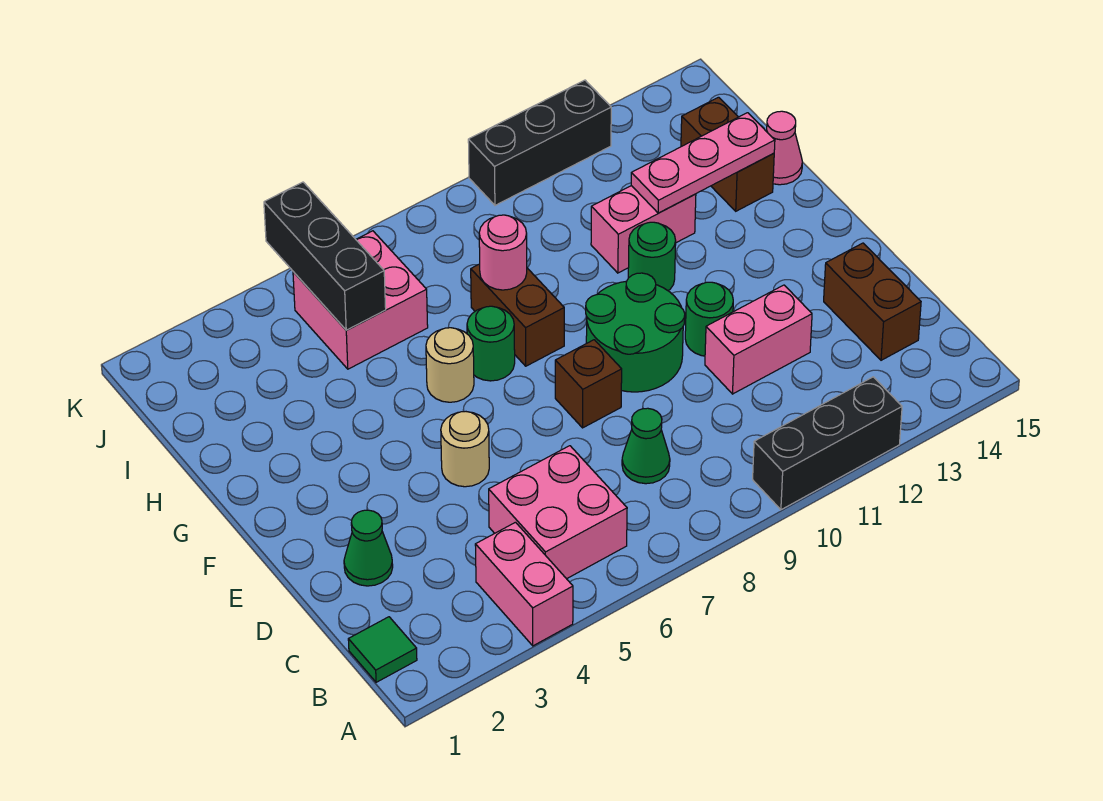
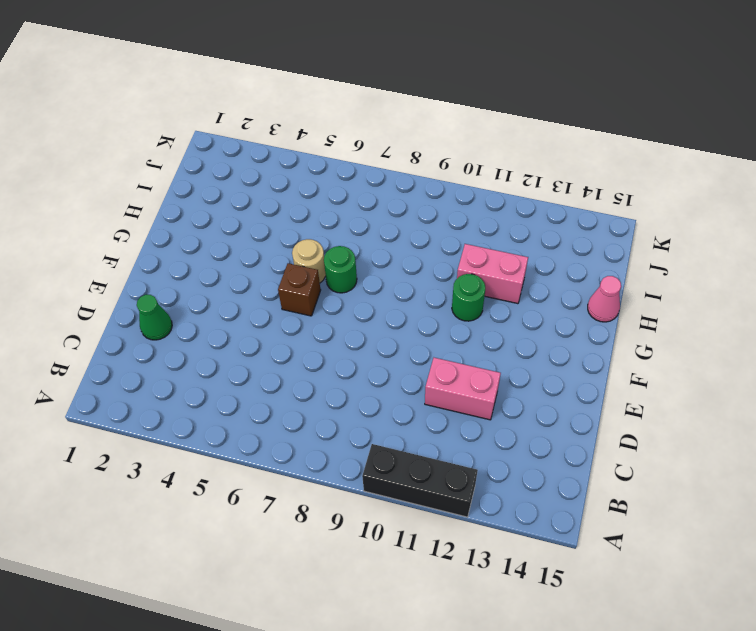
brown 1x1 brick [278,263,321,316] -> brown 1x1 brick moved to [555,340,622,428]
none -> pink 1x2 brick [475,522,573,646]
none -> green 1x1 tile [348,617,417,682]
none -> pink 2x2 brick [489,446,627,579]

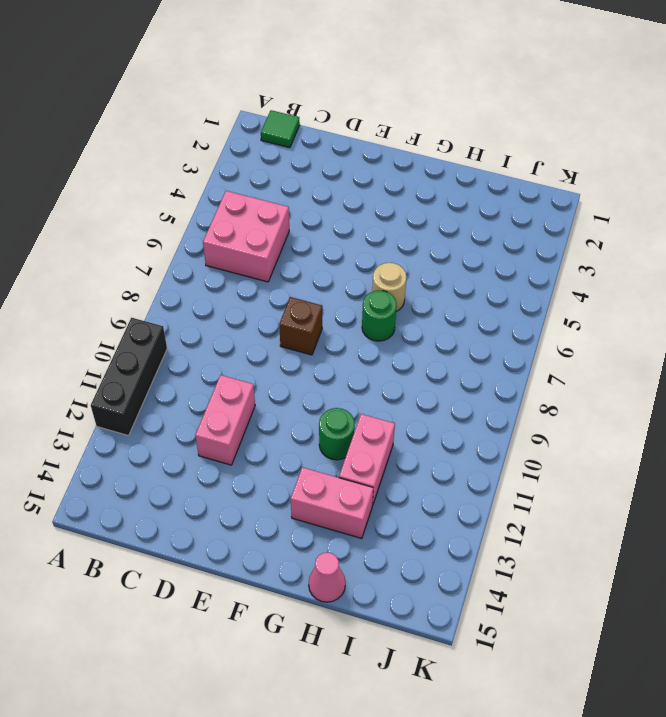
pink 1x2 brick [291,467,373,538] -> pink 1x2 brick moved to [475,522,573,646]
none -> green 1x1 cone [622,408,670,484]
none -> brown 1x2 brick [824,243,921,360]
none -> green 1x1 cone [344,510,393,586]

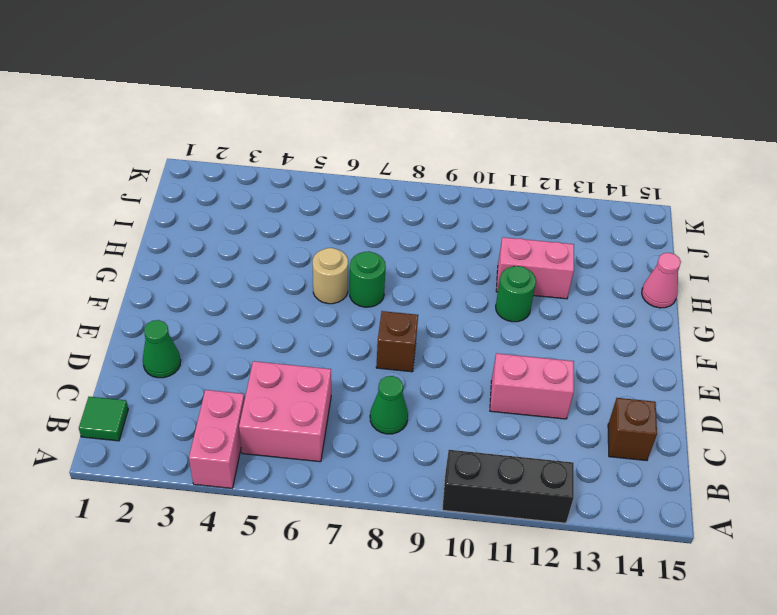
brown 1x1 brick [608,398,657,461] -> brown 1x2 brick [824,243,921,360]
none -> tan 1x1 round brick [441,412,489,487]
none -> green 2x2 round brick [586,273,685,392]
none -> green 1x1 round brick [685,282,733,356]

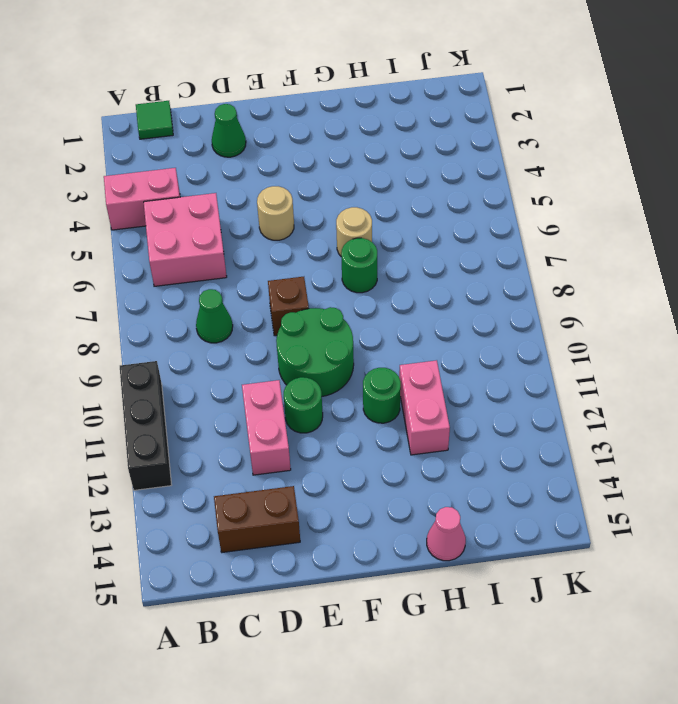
none -> brown 1x2 brick [471,264,564,366]
none -> brown 1x2 brick [681,97,774,211]
none -> pink 2x2 brick [293,231,428,369]

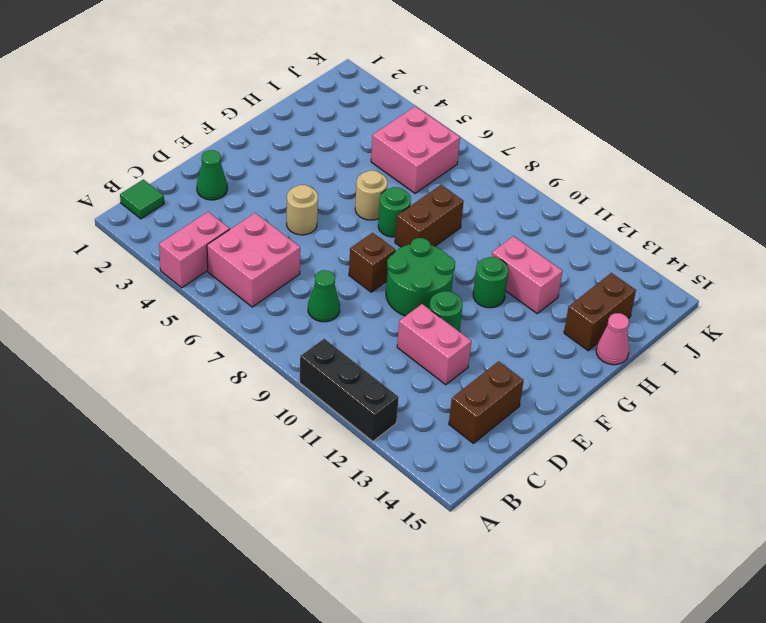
none -> black 1x3 brick [468,80,611,205]
none -> pink 1x1 round brick [479,215,527,290]
none -> pink 1x3 plate [631,113,775,213]

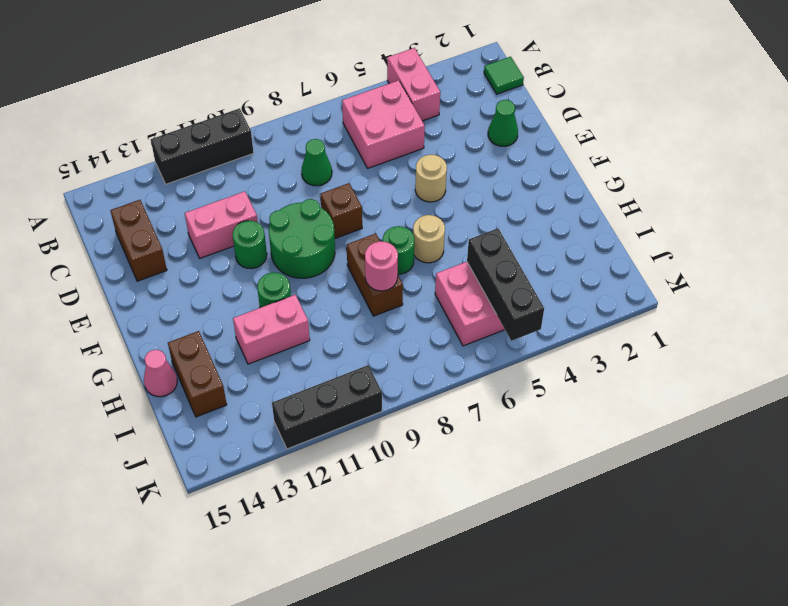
none -> pink 1x3 plate [631,113,775,213]

